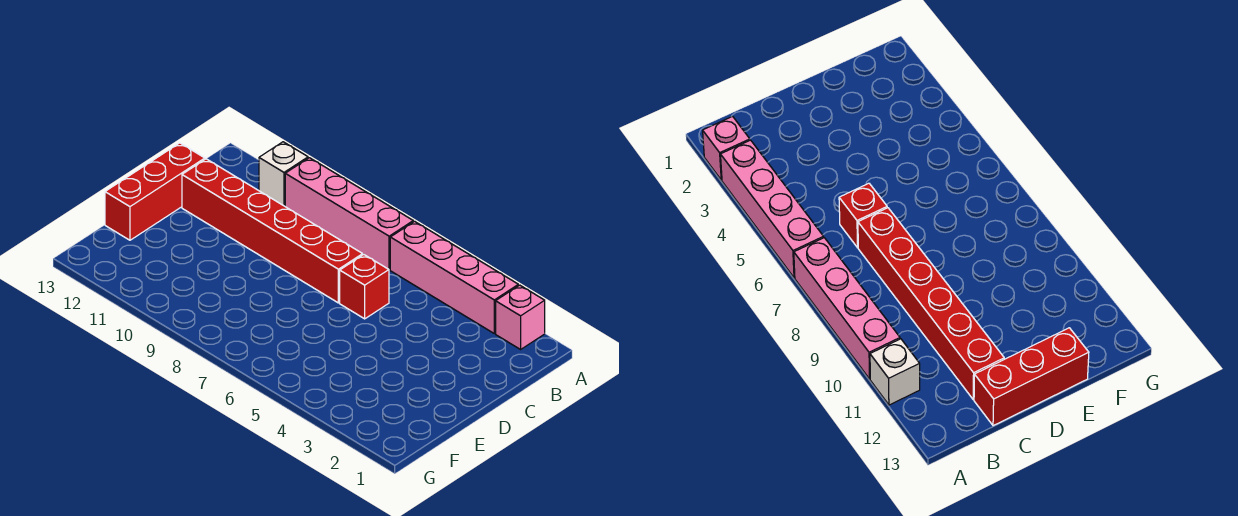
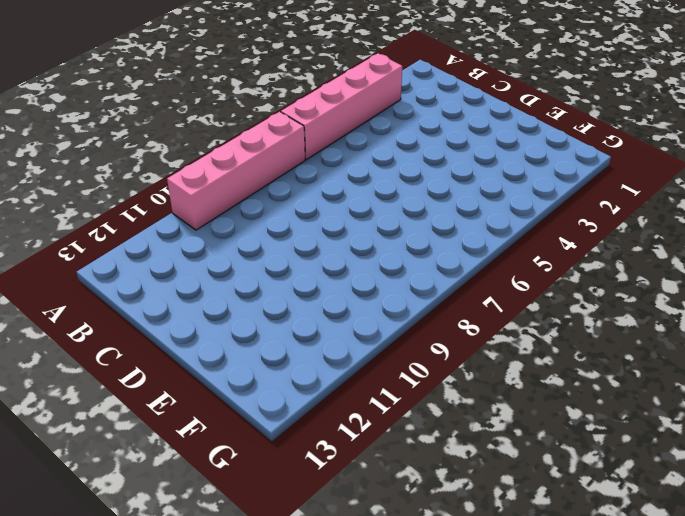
none -> pink 1x1 brick [496,285,545,349]
none -> white 1x1 brick [259,142,308,206]

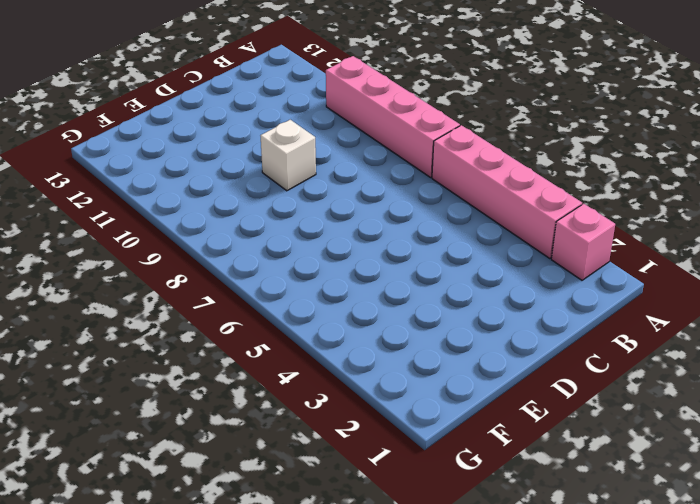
white 1x1 brick [260,120,316,191] -> white 1x1 brick moved to [259,142,308,206]
none -> red 1x1 brick [340,254,389,319]
none -> red 1x6 brick [182,159,363,303]

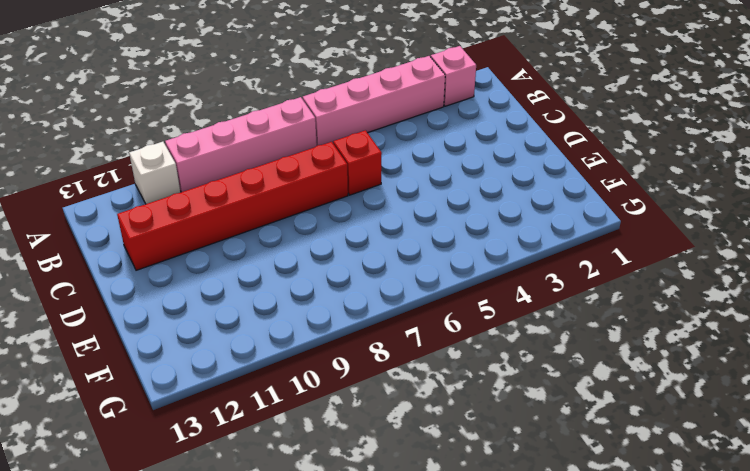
none -> red 1x3 brick [105,143,205,240]

